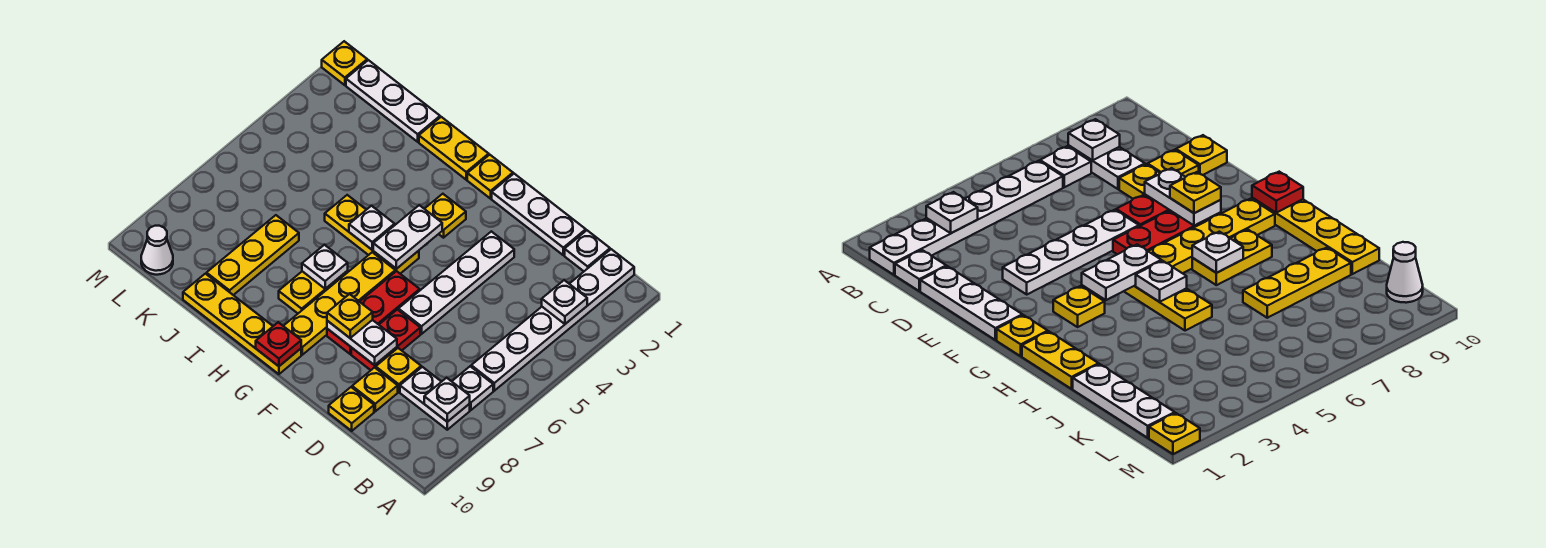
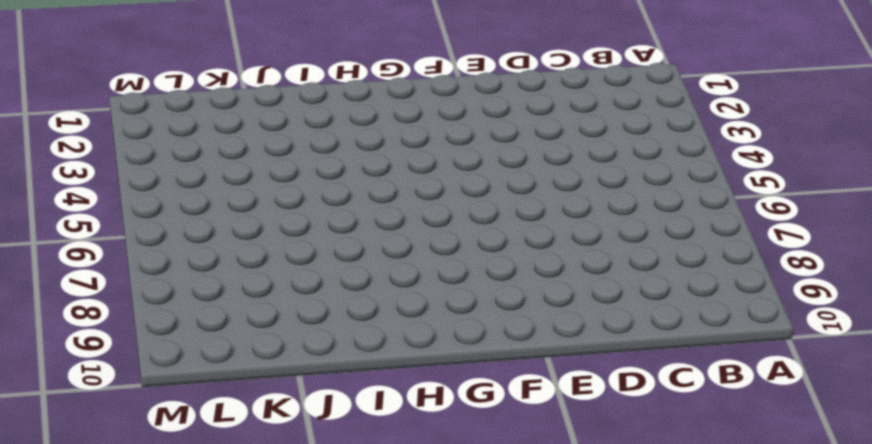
none -> white 1x6 plate [471,249,634,391]
none -> white 1x1 plate [452,366,493,410]
none -> white 1x2 plate [400,367,470,430]
none -> white 1x1 plate [565,230,610,271]

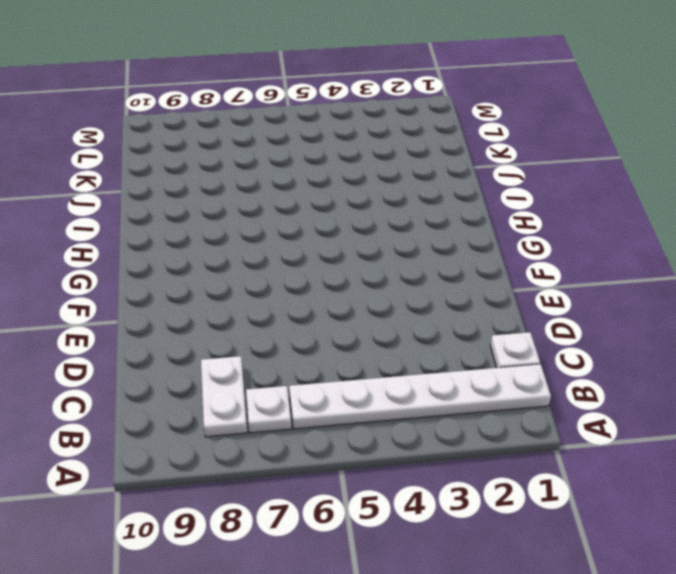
none -> white 1x3 plate [492,174,586,255]
none -> yellow 1x1 plate [376,348,421,392]
none -> yellow 1x1 plate [352,367,398,411]
none -> yellow 1x1 plate [329,387,374,431]

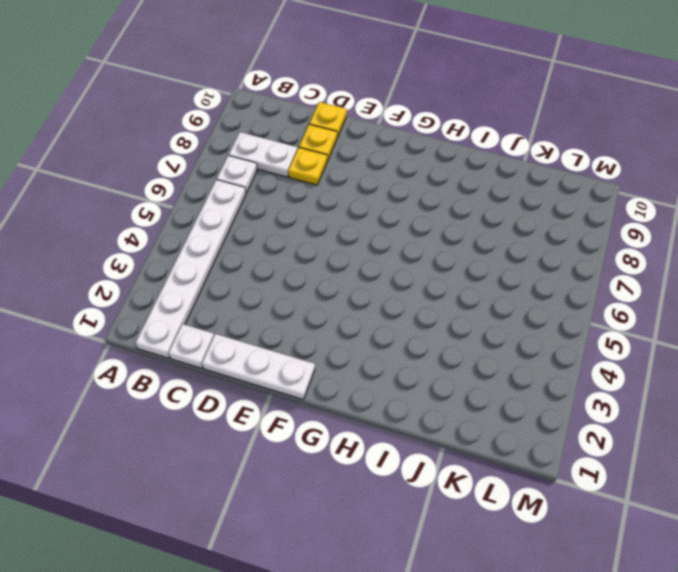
none -> white 1x4 plate [398,231,514,334]
none -> red 1x2 plate [351,310,420,370]
none -> red 1x3 plate [327,271,420,354]
none -> yellow 1x1 plate [467,155,513,199]

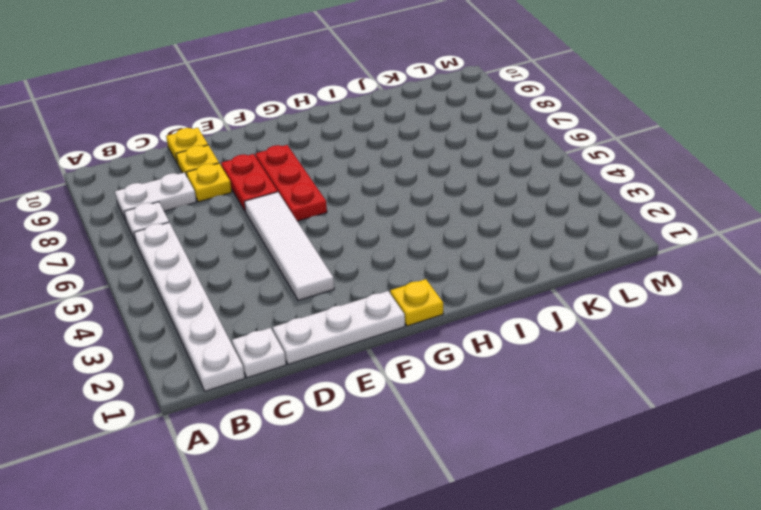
white 1x4 tile [244,192,334,301] -> white 1x4 plate [398,231,514,334]
none -> yellow 1x1 plate [425,194,466,238]
none -> yellow 1x3 plate [325,195,419,274]
none -> yellow 1x4 plate [284,252,395,355]
none -> yellow 1x4 plate [183,274,301,374]

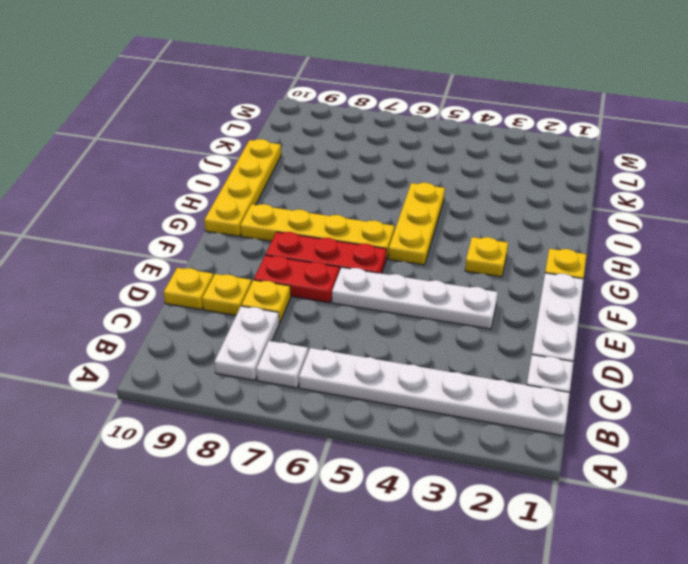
none -> yellow 1x2 plate [419,117,489,180]
none -> yellow 1x2 plate [279,271,348,313]
none -> white 1x3 plate [346,60,440,142]
none -> yellow 1x3 plate [206,215,299,295]

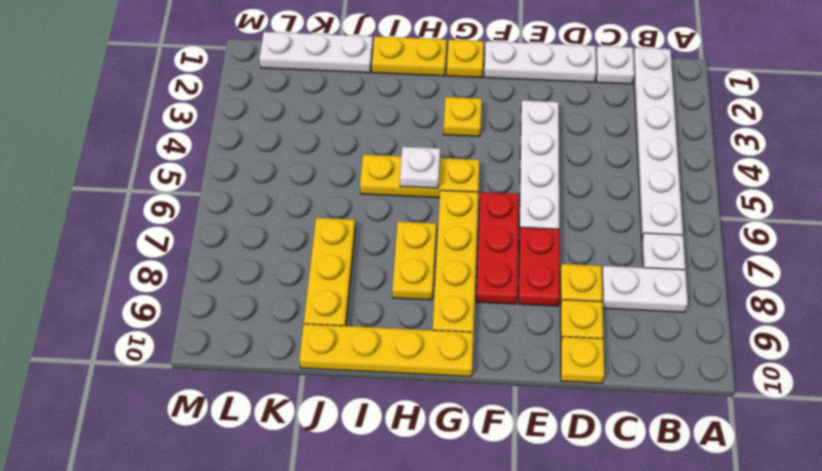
none -> white 1x1 cone [141,226,173,275]
none -> yellow 1x1 plate [322,41,367,85]
none -> white 1x1 plate [542,280,587,324]
none -> white 1x1 plate [424,378,470,422]

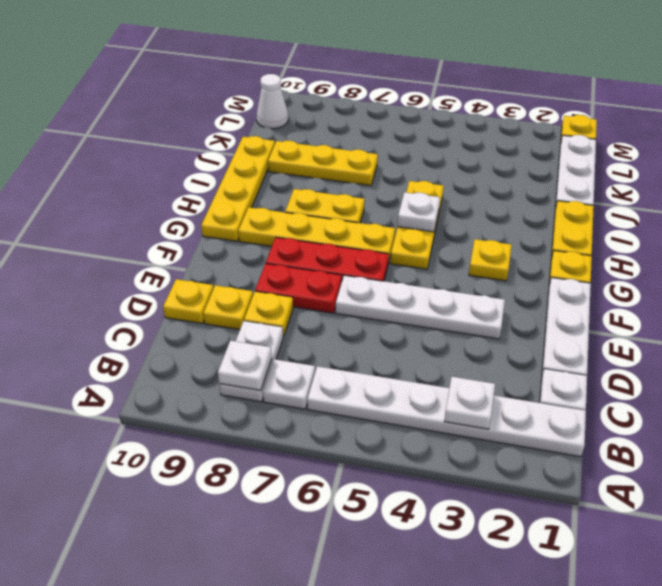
none -> white 1x2 plate [327,320,397,365]
none -> white 1x2 plate [373,205,442,269]
none -> red 1x1 plate [256,322,301,366]
none -> white 1x1 plate [302,245,348,289]

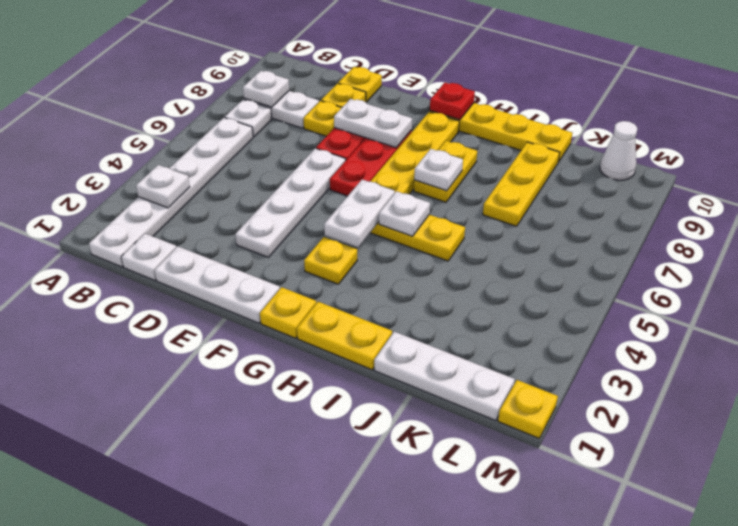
none -> yellow 1x1 plate [327,294,373,338]

